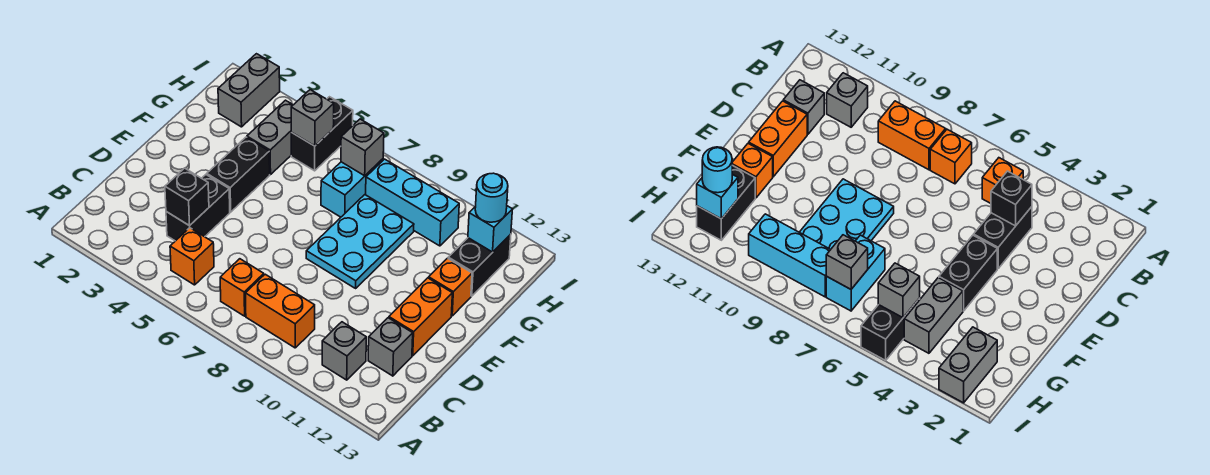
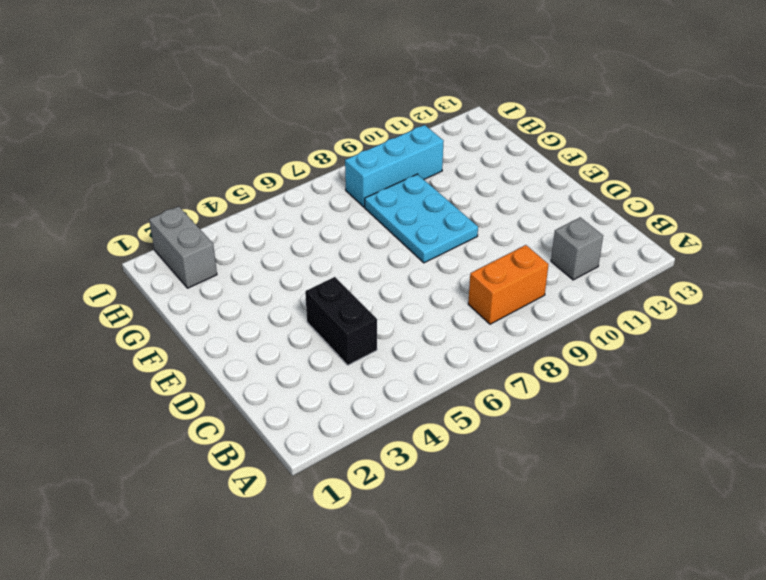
none -> orange 1x1 brick [170,228,214,285]
none -> orange 1x1 brick [220,259,264,316]
none -> grey 1x1 brick [368,318,413,376]

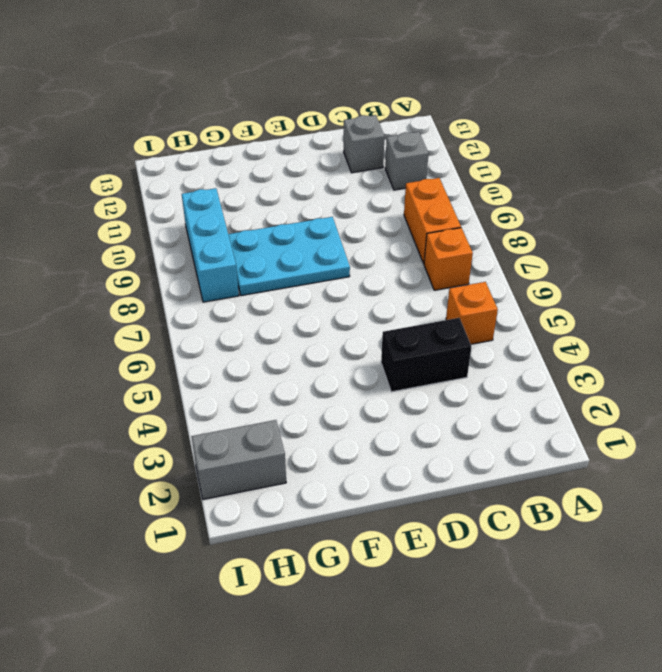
none -> orange 1x2 brick [389,278,452,356]
none -> black 1x2 brick [207,137,270,212]
none -> orange 1x1 brick [429,258,472,316]

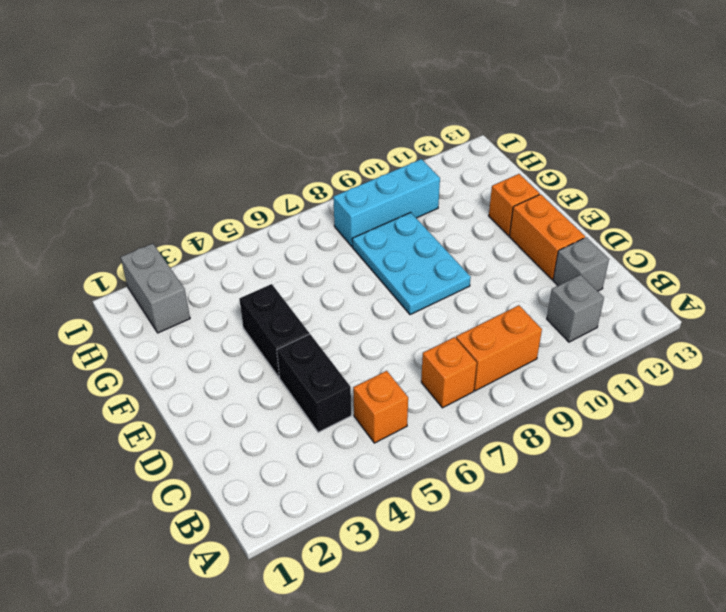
none -> grey 1x2 brick [247,100,293,175]
none -> cyan 1x2 brick [321,159,383,217]
none -> black 1x2 brick [448,234,511,296]

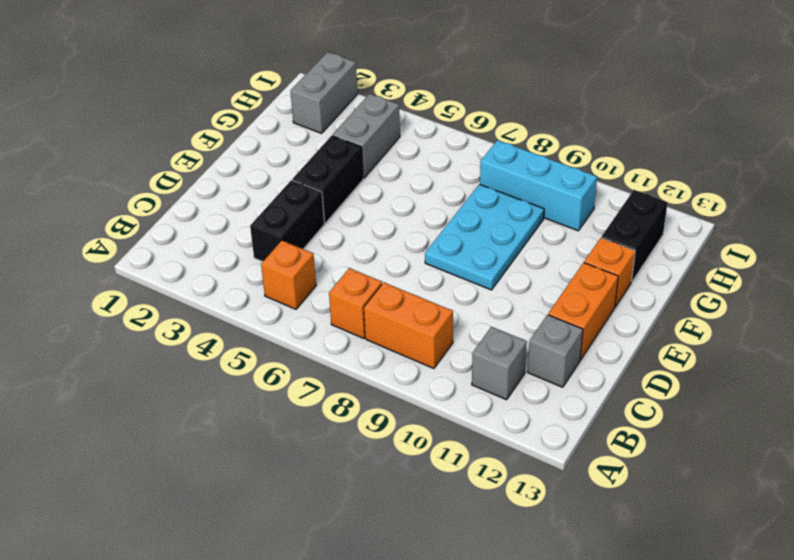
none -> cyan 1x2 brick [321,159,383,217]
none -> black 1x2 brick [291,97,353,171]
none -> black 1x1 brick [165,168,209,226]

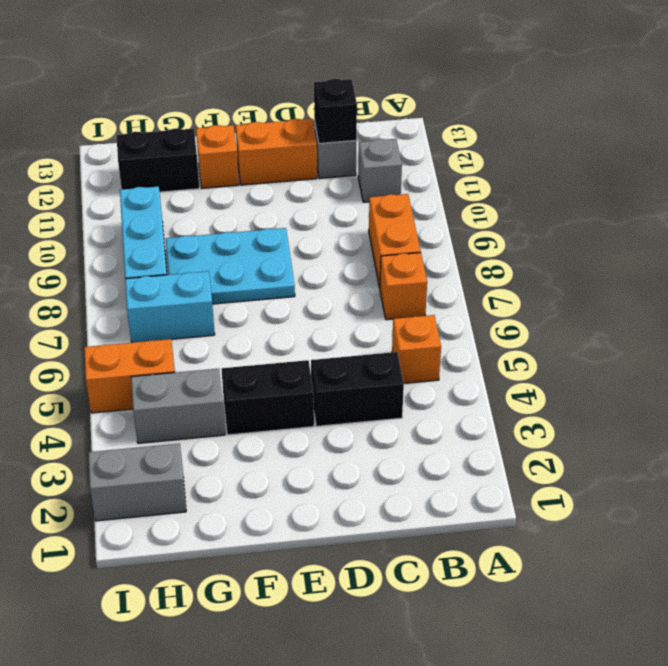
black 1x1 brick [314,79,357,143] -> black 1x1 brick moved to [165,168,209,226]
orange 1x2 brick [84,339,175,413] -> black 1x2 brick [291,97,353,171]
none -> grey 1x1 brick [291,90,334,146]
none -> grey 1x1 brick [341,119,384,176]
none -> cyan 1x1 brick [468,206,512,252]

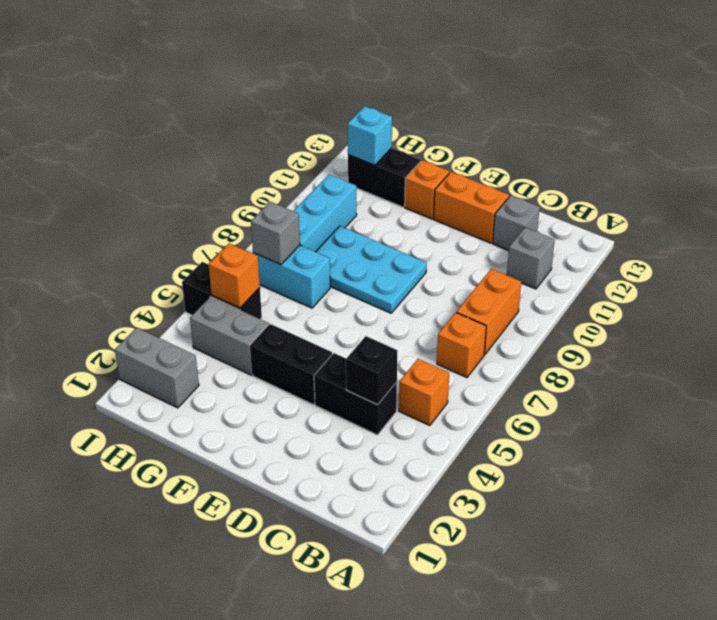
orange 1x1 brick [209,243,260,308] -> grey 1x1 brick [291,90,334,146]
none -> cyan 1x1 round brick [475,173,508,222]

